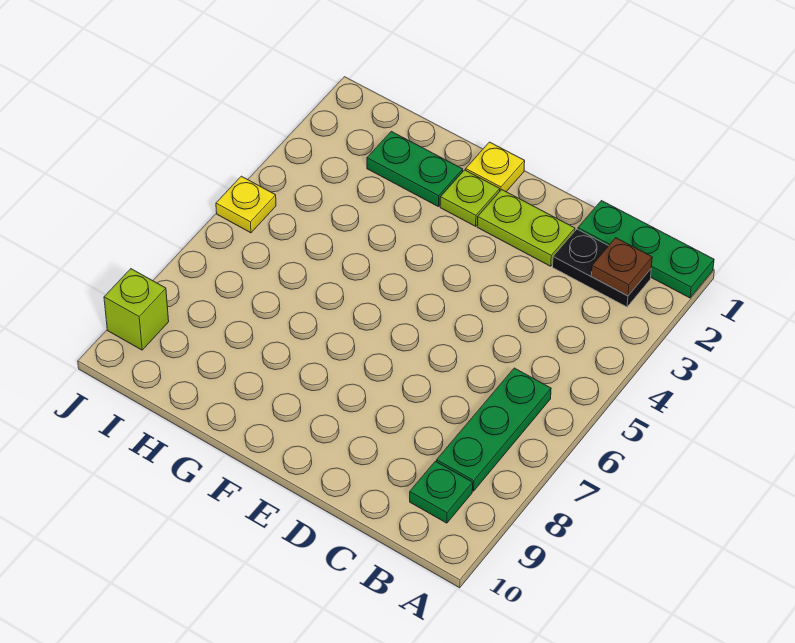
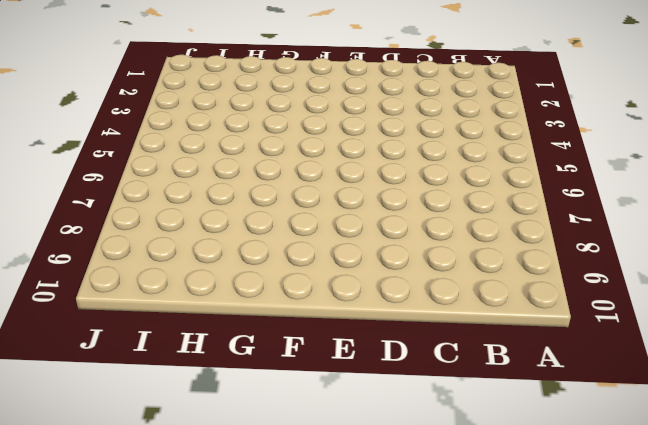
none -> green 1x3 plate [578,201,714,298]
none -> black 1x2 plate [553,229,651,307]

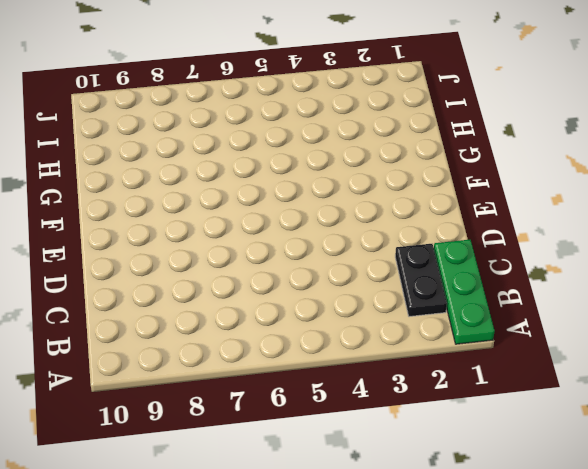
none -> green 1x3 plate [437,368,551,491]
none -> green 1x1 plate [410,461,473,523]

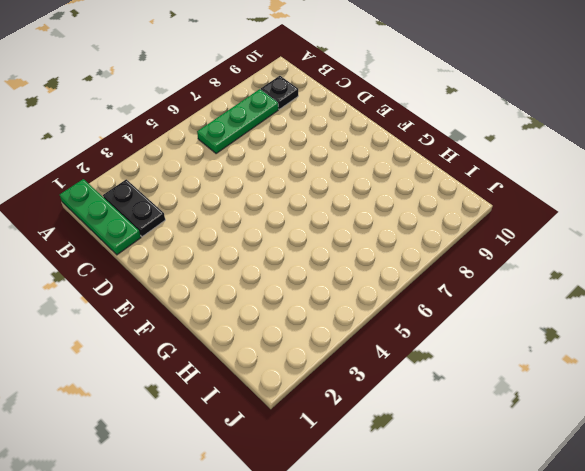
black 1x1 plate [261,76,298,109] -> green 1x1 plate [410,461,473,523]
none -> lime 1x2 plate [477,190,575,266]
none -> yellow 1x1 plate [466,142,525,192]

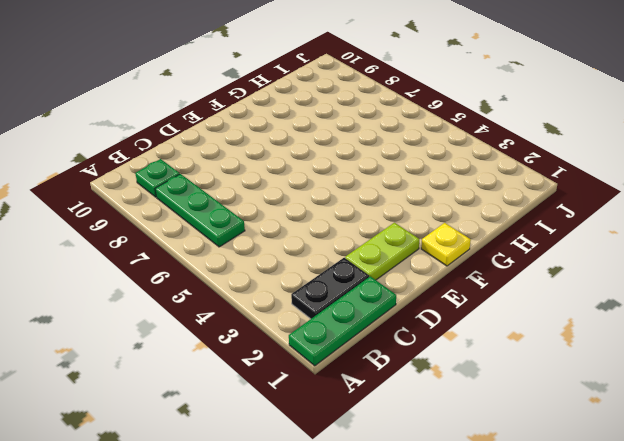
none -> lime 1x1 plate [440,170,500,226]
none -> green 1x2 plate [367,131,463,207]

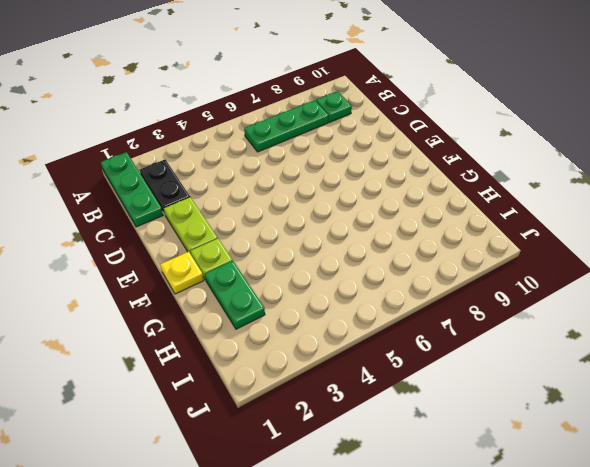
none -> yellow 1x1 plate [216,176,276,233]
none -> lime 1x1 brick [104,269,169,350]

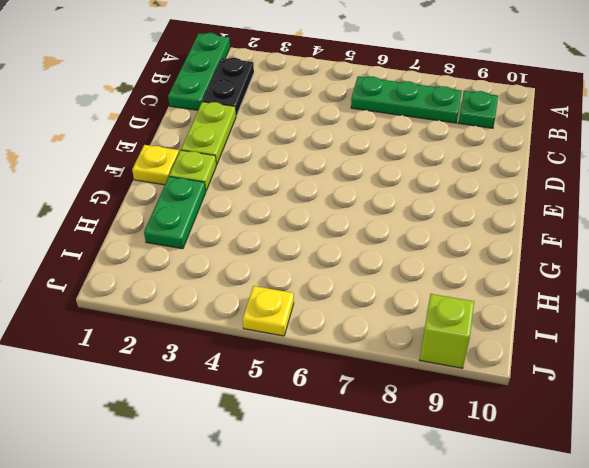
none -> brown 1x1 plate [591,238,652,296]

